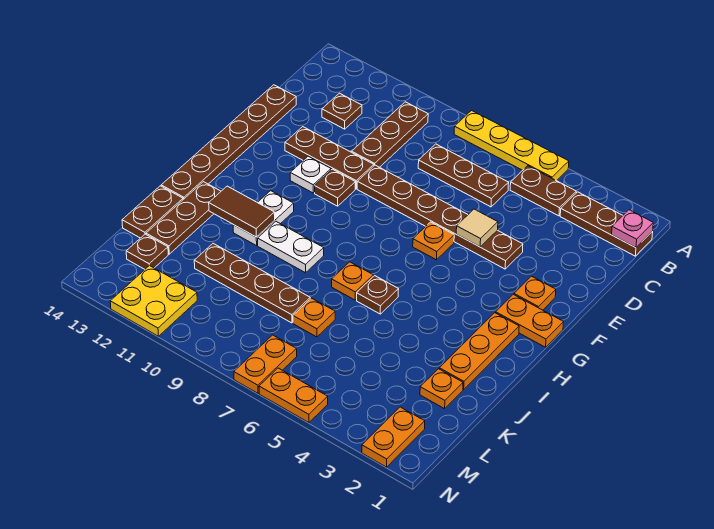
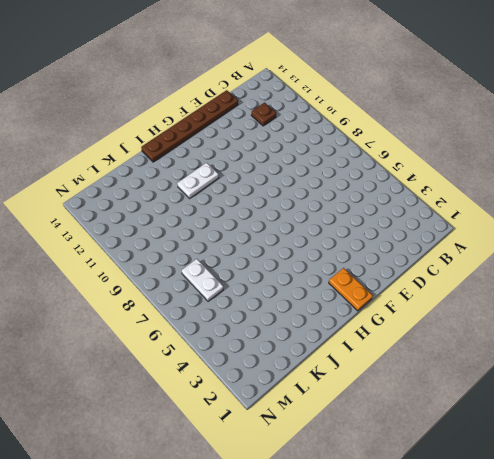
white 1x2 plate [182,259,223,301] -> white 1x2 plate moved to [258,222,324,273]
none -> yellow 1x4 plate [454,111,569,181]
none -> brown 1x3 plate [560,192,653,256]
none -> brown 1x2 plate [510,166,576,216]
none -> brown 1x3 plate [352,102,428,167]

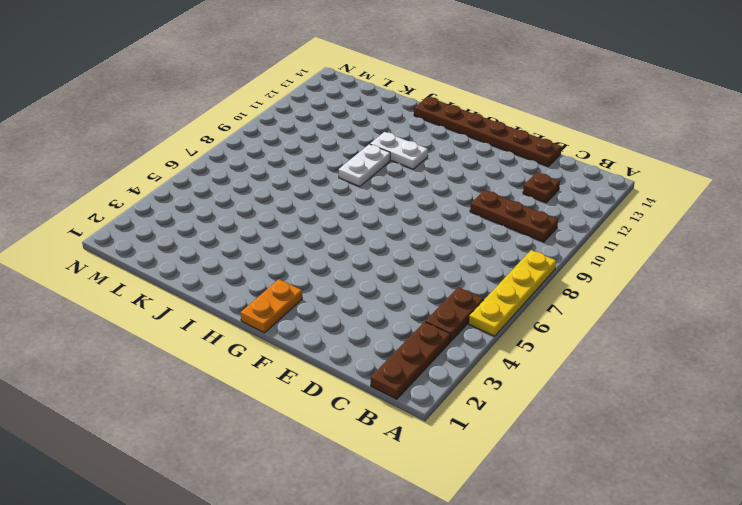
none -> brown 1x3 plate [418,144,509,207]
none -> brown 1x6 plate [357,165,523,269]
none -> brown 1x3 plate [285,127,374,189]
none -> orange 1x1 plate [514,276,556,310]

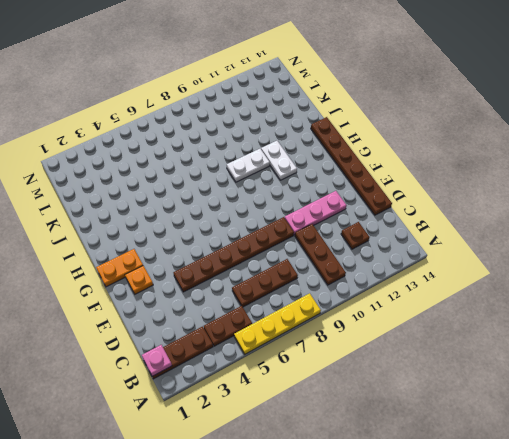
pink 1x3 plate [285,191,347,235] -> brown 1x3 plate [285,127,374,189]
none -> orange 1x1 plate [413,222,454,260]
none -> brown 1x1 plate [315,169,355,206]
none -> white 1x1 plate [290,156,331,193]
none -> orange 1x3 plate [439,313,519,389]

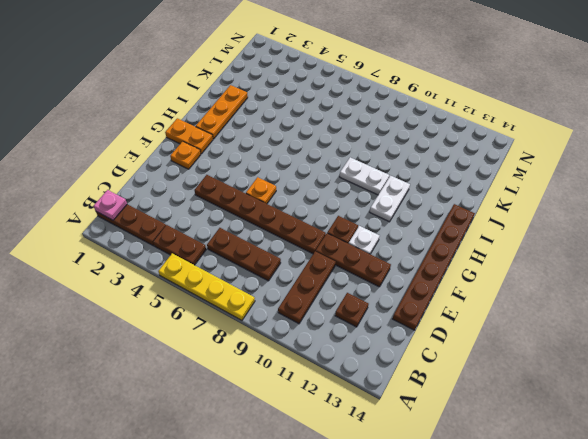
none -> brown 1x1 plate [357,276,399,314]
none -> orange 1x1 plate [332,262,373,300]
none -> brown 1x3 plate [146,182,221,254]
none -> brown 1x2 plate [122,186,183,238]

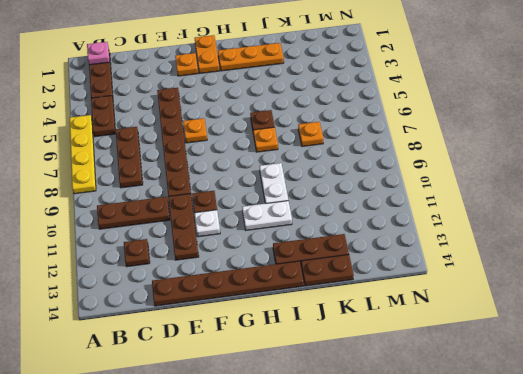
none -> orange 1x1 plate [420,369,463,409]
none -> brown 1x4 plate [194,244,310,323]
none -> brown 1x1 plate [126,234,168,269]
none -> orange 1x2 plate [362,407,425,467]

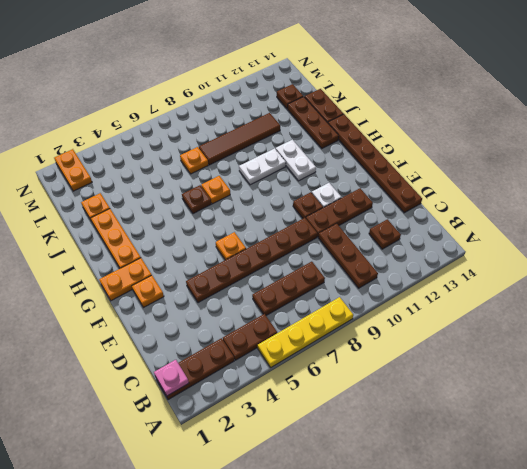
brown 1x4 tile [199,113,280,165] -> brown 1x4 plate [194,244,310,323]
none -> orange 1x2 plate [234,335,297,393]
none -> yellow 2x2 plate [110,265,197,336]
none -> orange 1x2 plate [259,368,328,423]
none -> tan 1x1 tile [456,209,498,247]

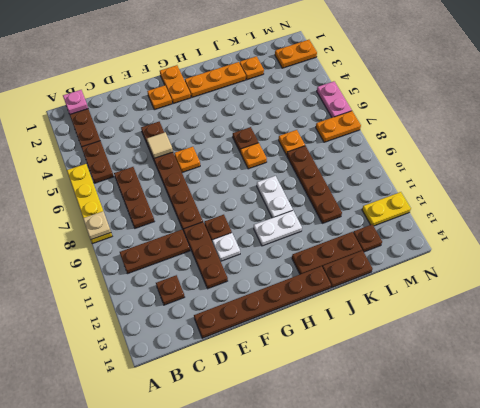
tan 1x1 plate [83,211,111,240] -> none
yellow 1x2 plate [362,192,411,226] -> yellow 2x2 plate [110,265,197,336]
pink 1x2 plate [317,81,352,118] -> orange 1x2 plate [259,368,328,423]
none -> brown 1x2 tile [209,186,275,237]

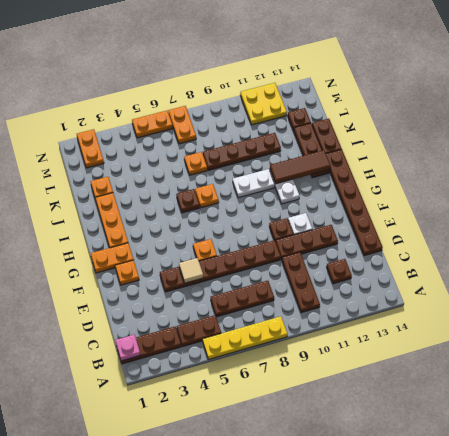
brown 1x3 tile [270,150,331,184] -> brown 1x2 tile [209,186,275,237]

